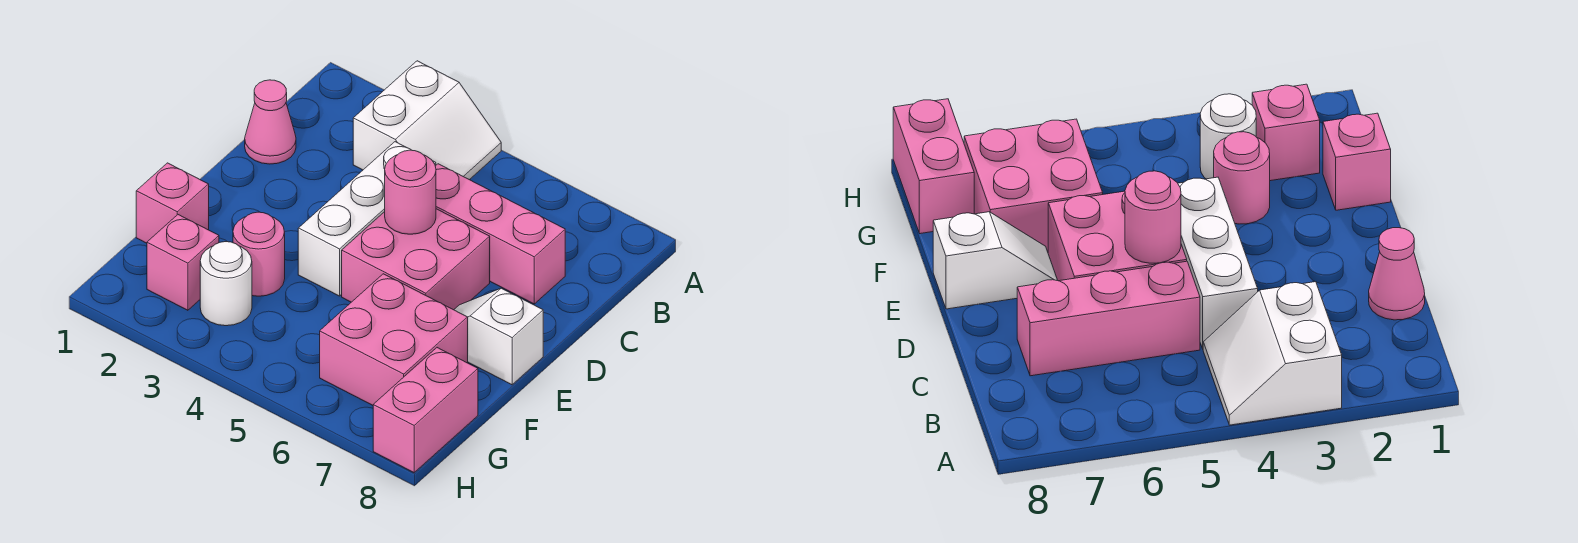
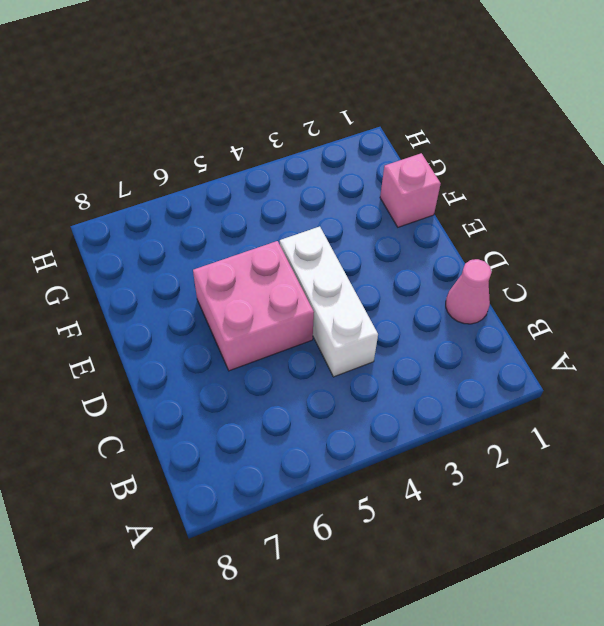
none -> white 2x2 slope [353,61,501,180]
none -> pink 1x3 brick [435,164,565,304]
none -> white 1x2 slope [454,288,543,385]

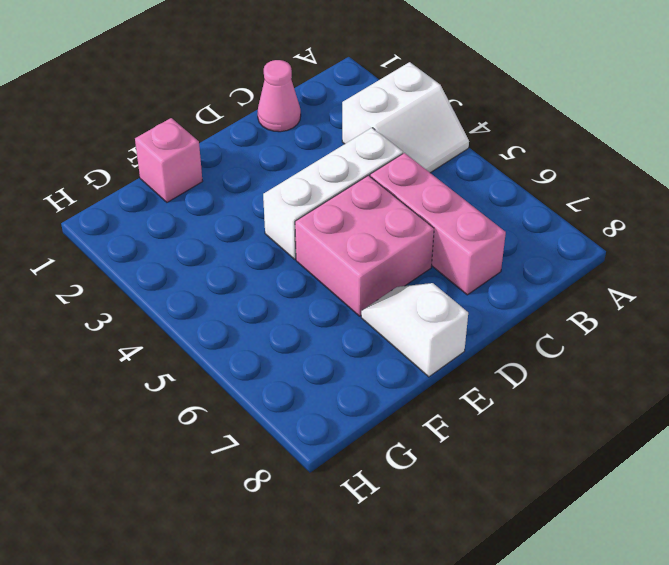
none -> pink 1x1 round brick [233,212,285,296]
none -> pink 2x2 brick [320,274,468,405]
none -> pink 1x1 brick [147,215,219,310]

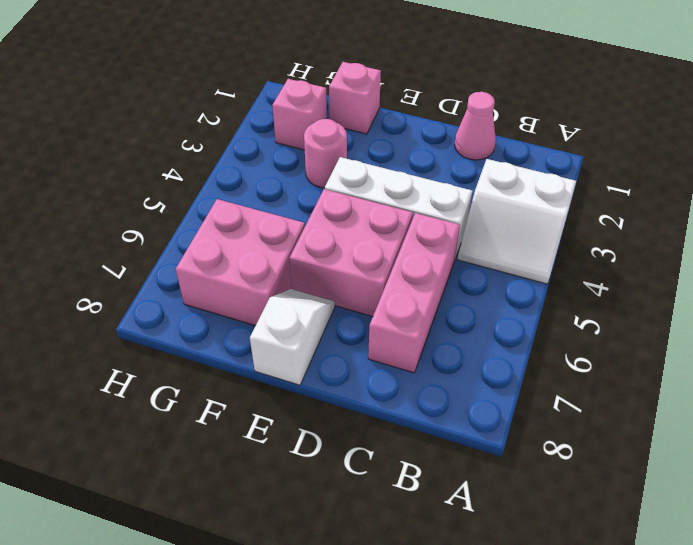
none -> white 1x1 round brick [200,242,252,326]
none -> pink 1x2 brick [373,348,478,472]
none -> pink 1x1 round brick [385,150,436,234]

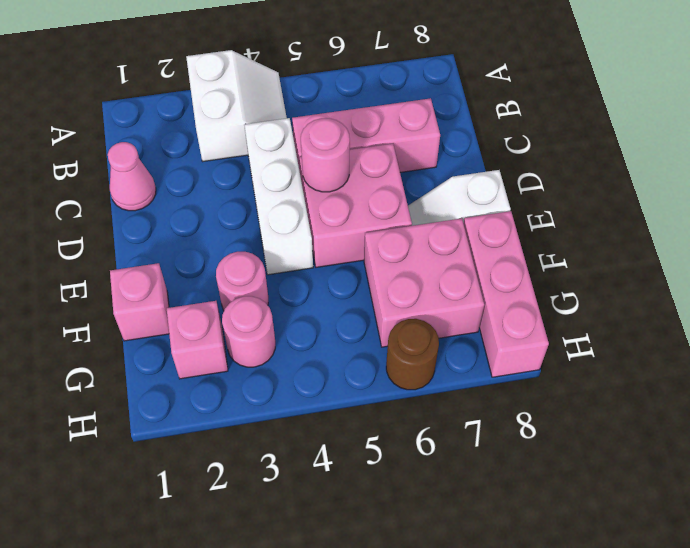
pink 1x3 brick [463,211,549,377] -> pink 1x2 brick [373,348,478,472]
pink 1x1 round brick [222,296,275,367] -> white 1x1 round brick [200,242,252,326]
brown 1x1 round brick [386,319,439,390] -> none

